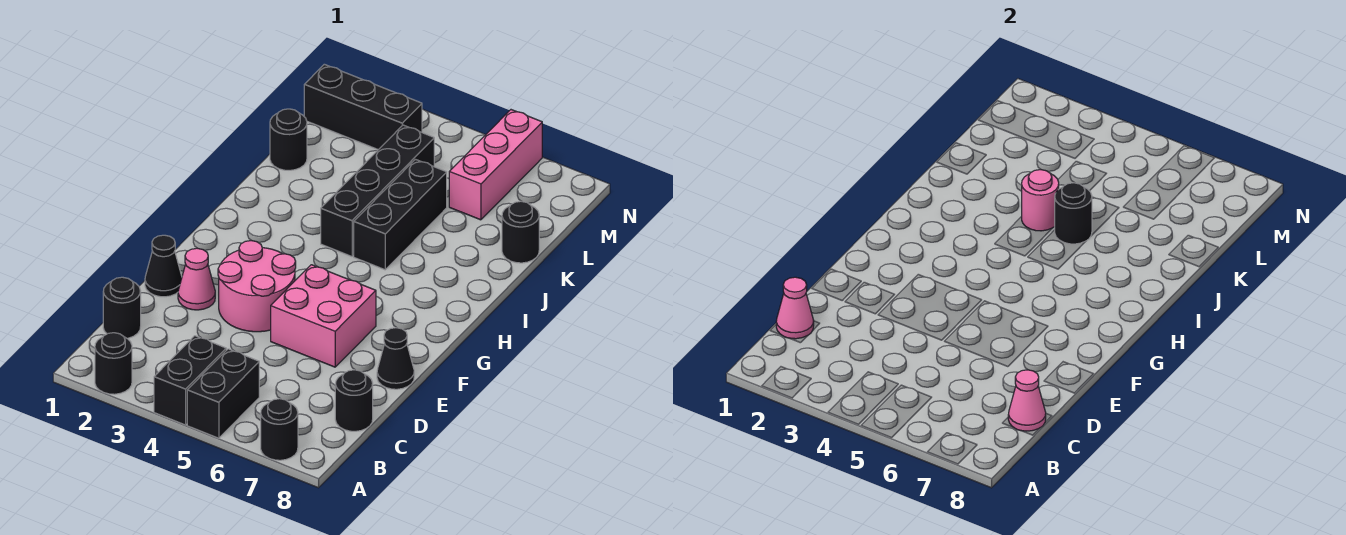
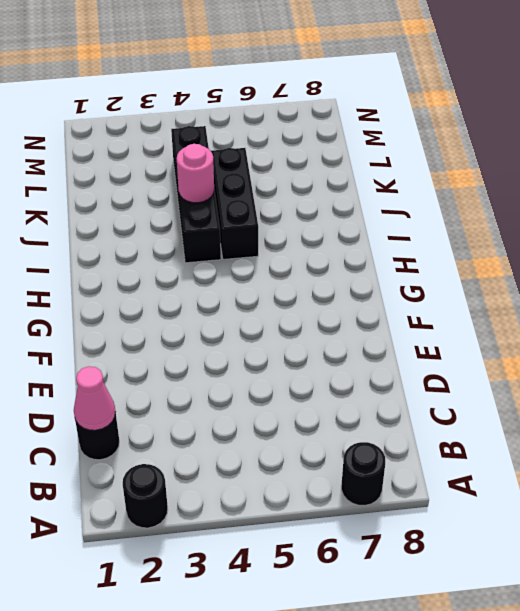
none -> black 1x2 brick [154,336,226,425]
none -> black 1x2 brick [187,349,259,438]
none -> black 1x1 round brick [335,370,373,431]

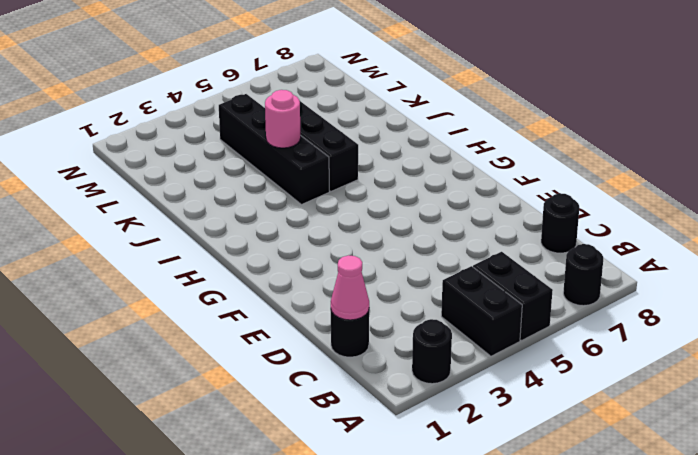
none -> black 1x1 cone [145,235,182,297]
none -> pink 1x1 cone [178,248,215,310]
none -> pink 2x2 round brick [218,241,296,332]

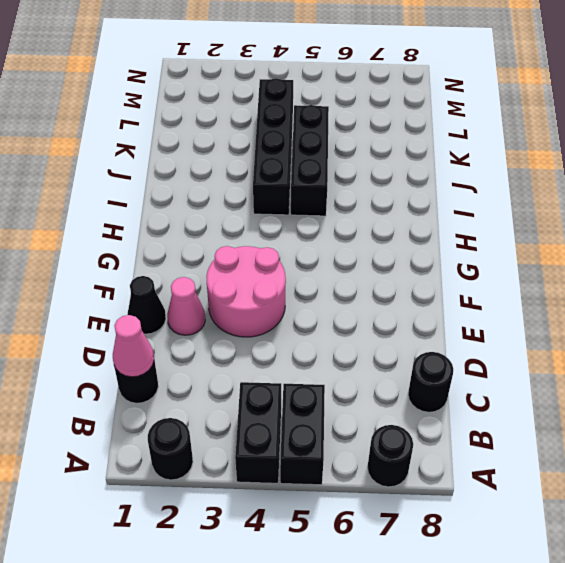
none -> pink 2x2 brick [271,265,376,367]
none -> black 1x1 cone [377,328,414,389]
none -> black 1x1 round brick [270,109,307,170]

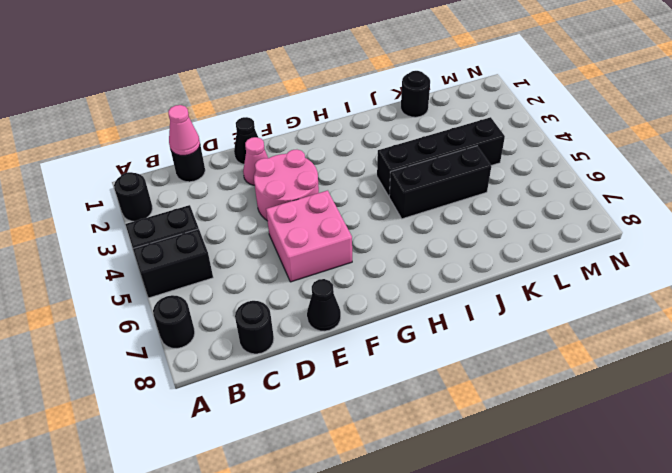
none -> black 1x1 round brick [502,201,539,263]
none -> pink 1x3 brick [449,110,542,220]
none -> black 1x3 brick [304,64,422,150]

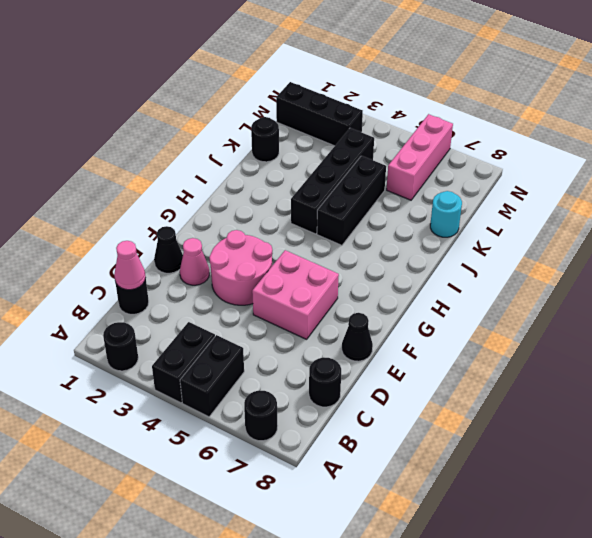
cyan 1x1 round brick [430,191,462,237] -> black 1x1 round brick [502,201,539,263]
none -> pink 1x1 cone [1008,370,1046,431]
none -> pink 1x1 round brick [1022,170,1059,231]
none -> black 1x1 round brick [1055,183,1092,244]

